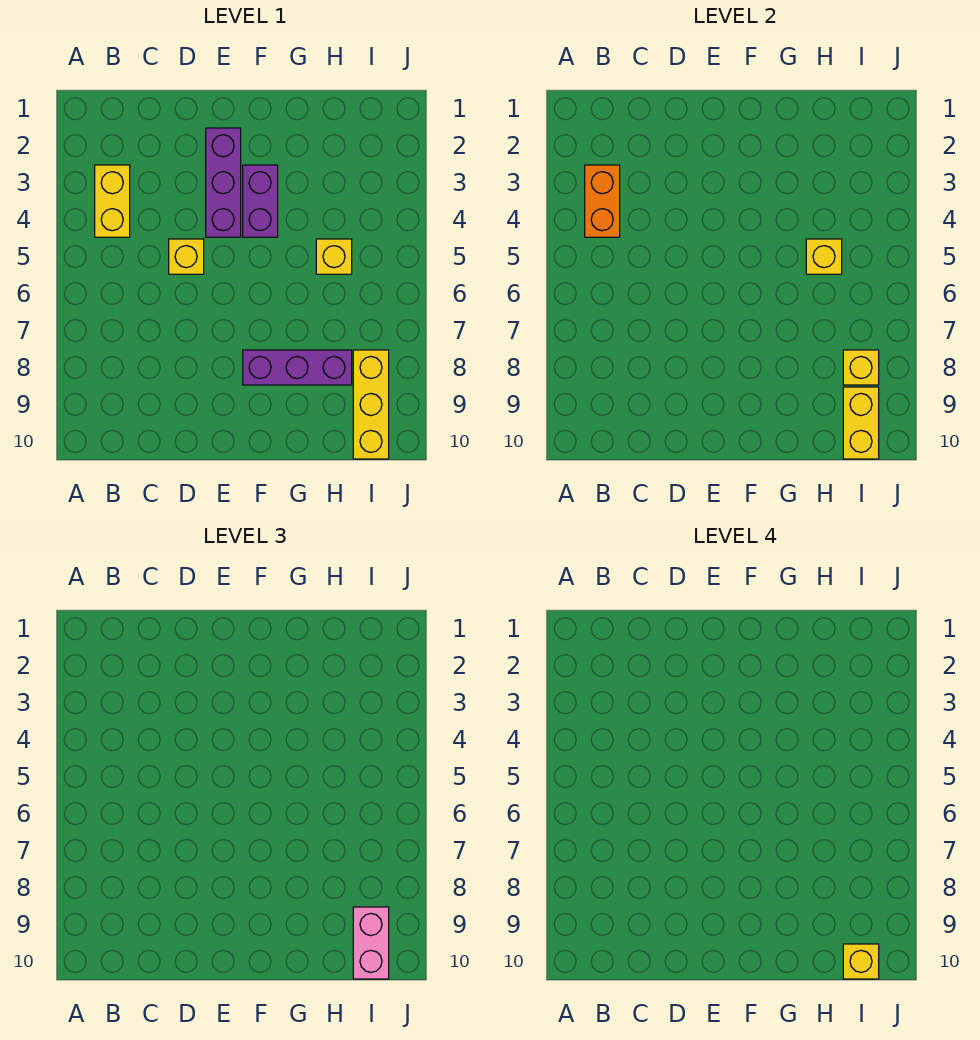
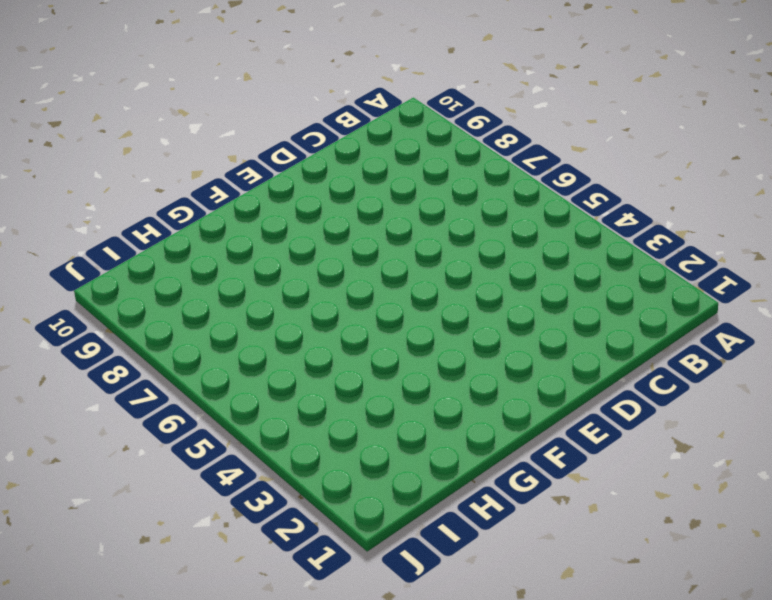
none -> yellow 1x2 brick [95,165,130,237]
none -> yellow 1x1 brick [169,239,204,274]
none -> purple 1x3 brick [206,128,241,237]

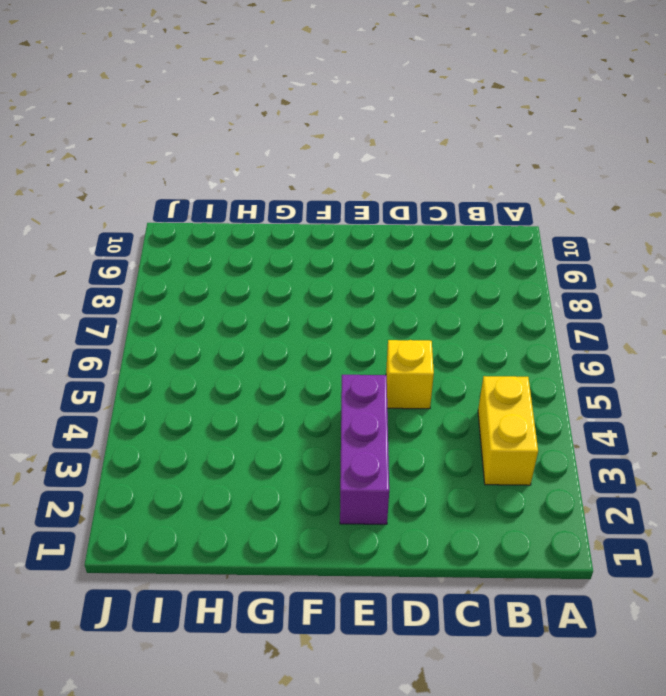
none -> purple 1x2 brick [243,165,278,237]
none -> purple 1x3 brick [243,350,352,385]
none -> yellow 1x1 brick [316,239,352,274]

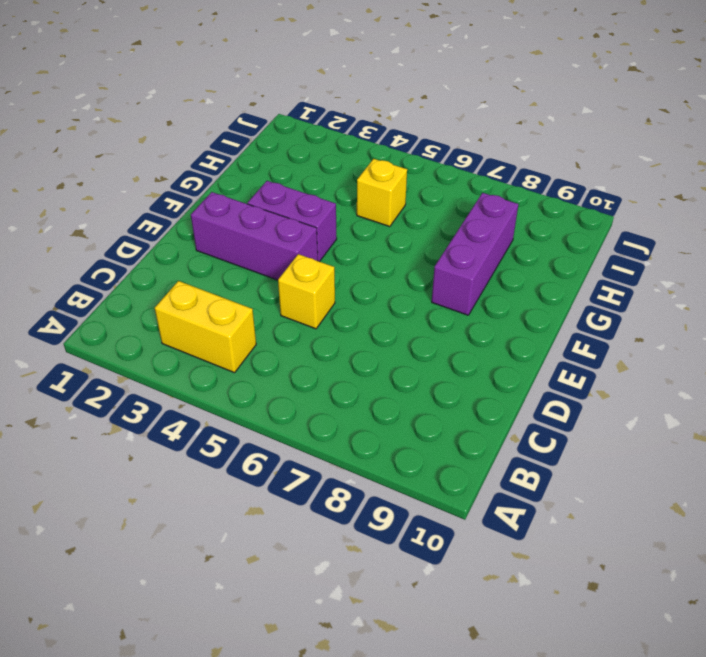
none -> yellow 1x3 brick [353,350,389,459]
none -> orange 1x2 brick [585,165,620,237]
none -> yellow 1x1 brick [806,239,842,274]

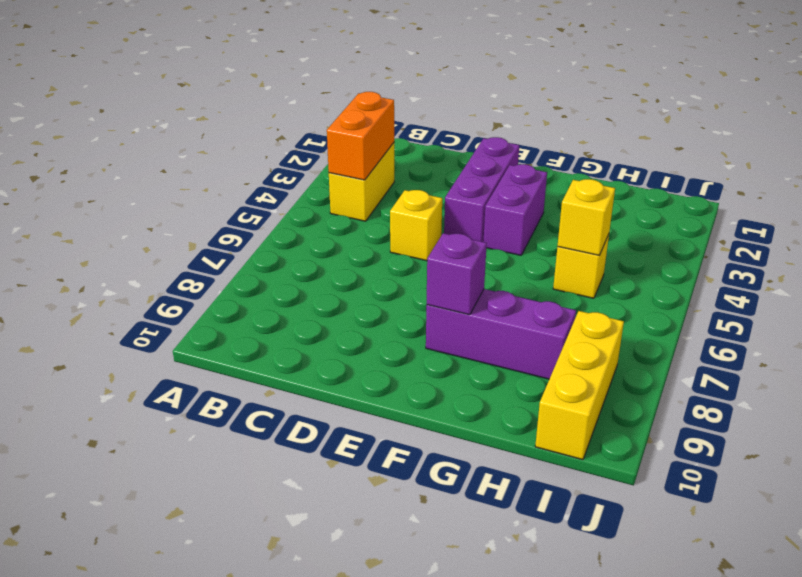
purple 1x1 brick [427,233,487,315] -> none
none -> yellow 1x1 brick [843,350,879,385]
none -> yellow 1x2 brick [843,387,879,459]
none -> pink 1x2 brick [353,907,389,979]

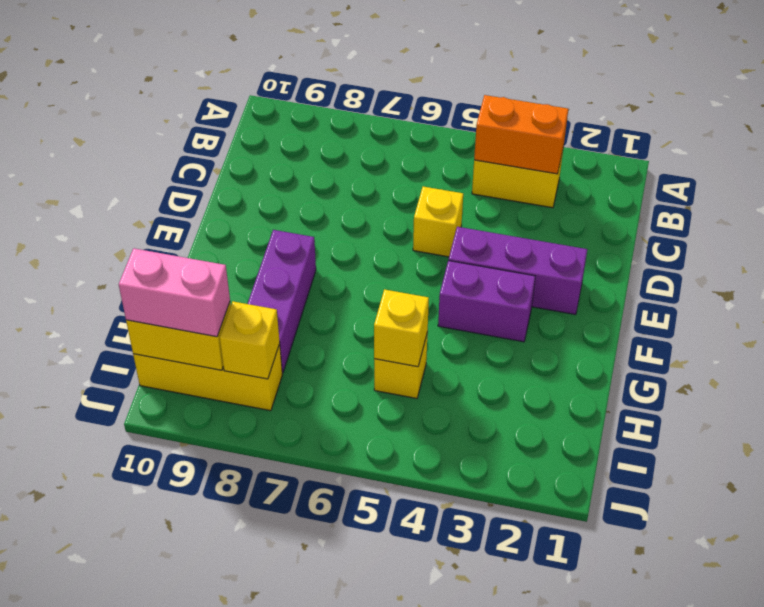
none -> yellow 1x1 brick [843,944,879,979]

